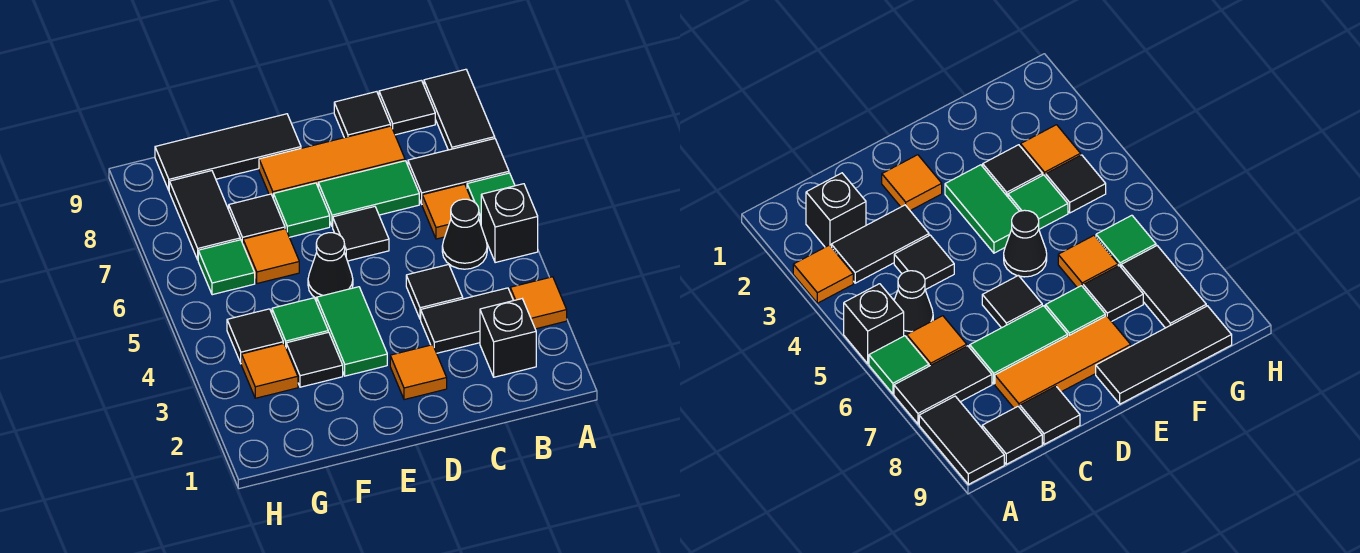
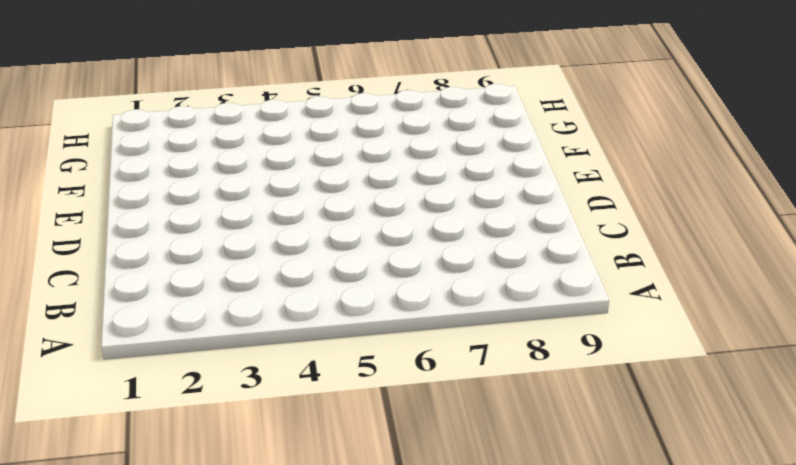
none -> orange 1x1 tile [510,277,567,329]
none -> black 1x1 brick [481,184,538,263]
none -> green 1x1 tile [467,173,515,224]

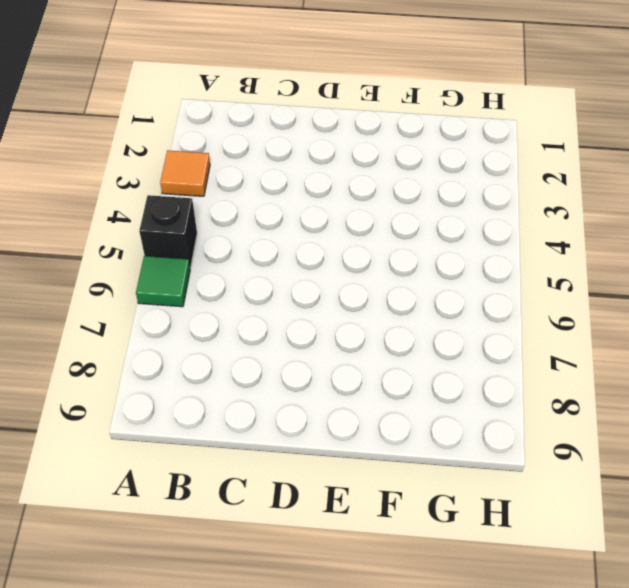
none -> black 1x2 tile [408,139,509,204]
none -> black 1x2 tile [424,69,495,150]
none -> black 1x1 brick [480,299,536,377]

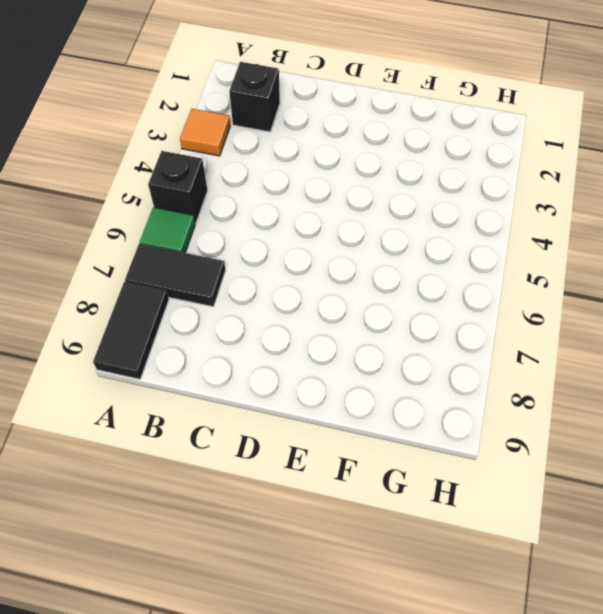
none -> black 1x2 tile [421,288,513,353]
none -> black 1x1 cone [442,199,487,269]
none -> orange 1x1 tile [422,184,472,239]

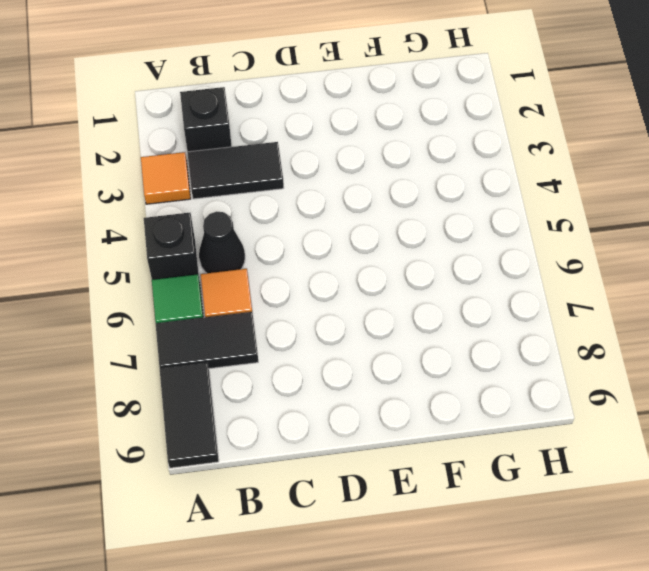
none -> black 1x1 tile [379,80,435,135]
none -> black 1x1 tile [406,264,463,319]
none -> green 1x2 tile [318,161,419,227]

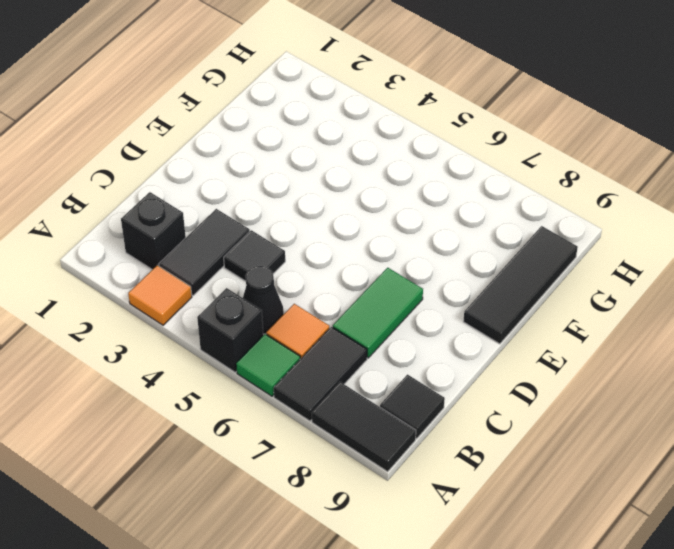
none -> orange 1x3 tile [259,126,405,196]
none -> black 1x1 tile [334,92,391,138]
none -> orange 1x1 tile [390,345,447,400]

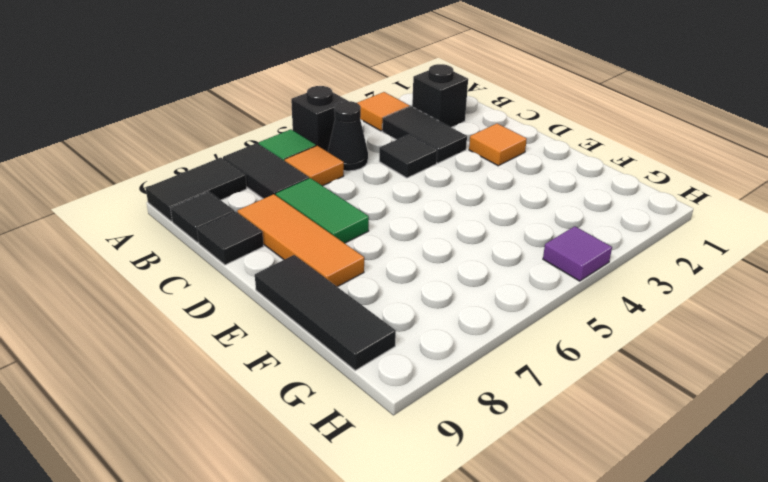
purple 1x1 tile [543,226,612,281] -> none
none -> black 1x1 tile [333,207,389,261]
none -> green 1x2 tile [317,287,387,376]
none -> black 1x1 cone [308,233,353,299]

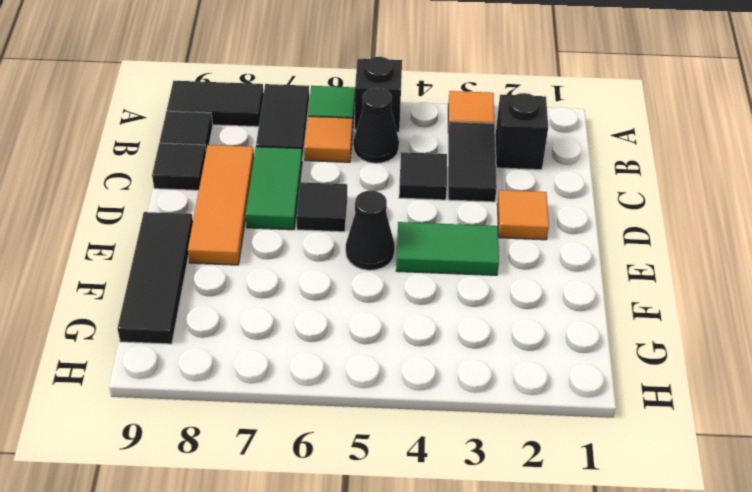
none -> green 1x1 tile [273,183,330,237]
none -> black 1x1 tile [286,332,343,387]
none -> green 1x1 tile [272,298,328,346]

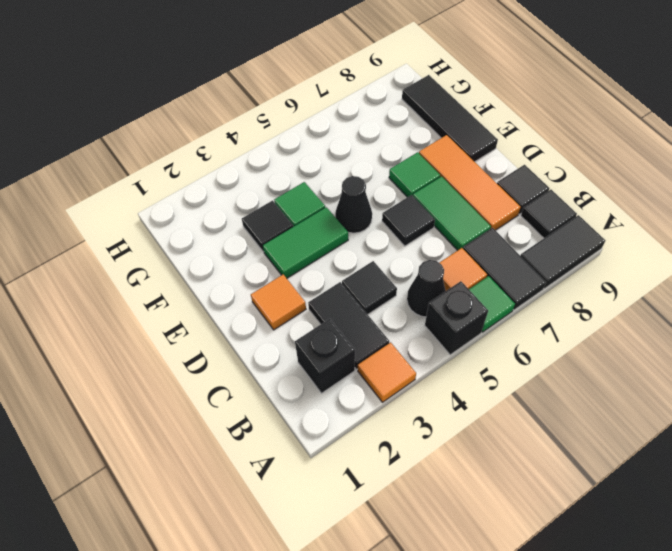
none -> orange 1x1 tile [243,229,299,283]
none -> black 1x1 tile [229,194,285,243]
none -> orange 1x1 tile [241,343,298,398]

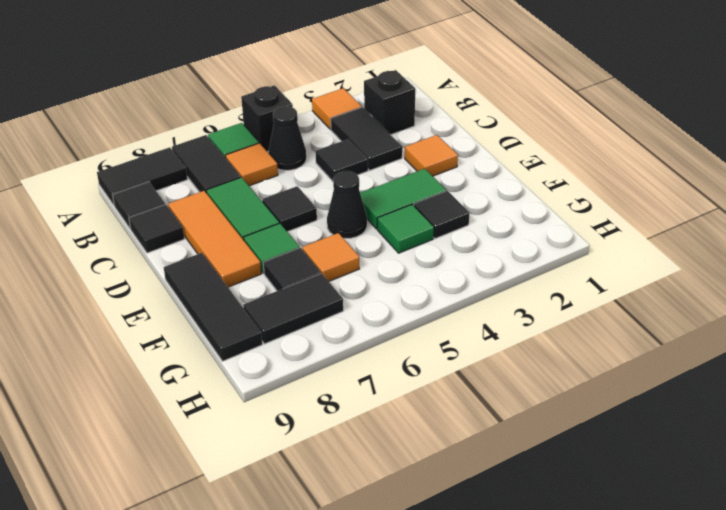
none -> orange 1x1 tile [241,343,298,398]
none -> black 1x1 tile [227,309,283,363]
none -> green 1x1 tile [198,240,255,295]

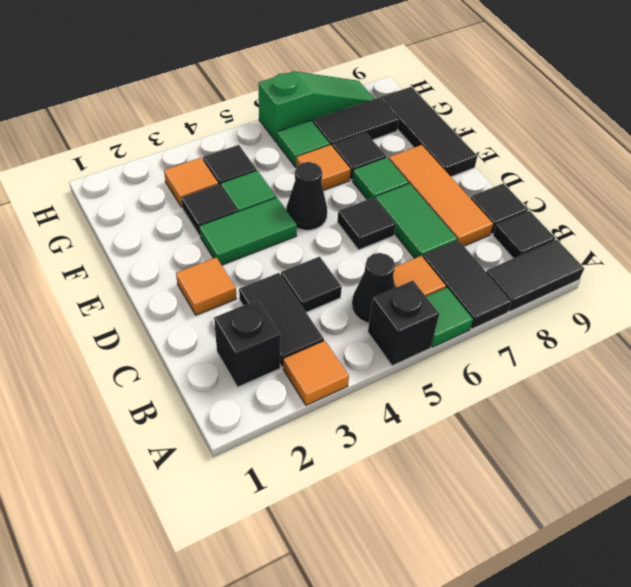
green 1x3 slope [259,71,375,142] -> none

